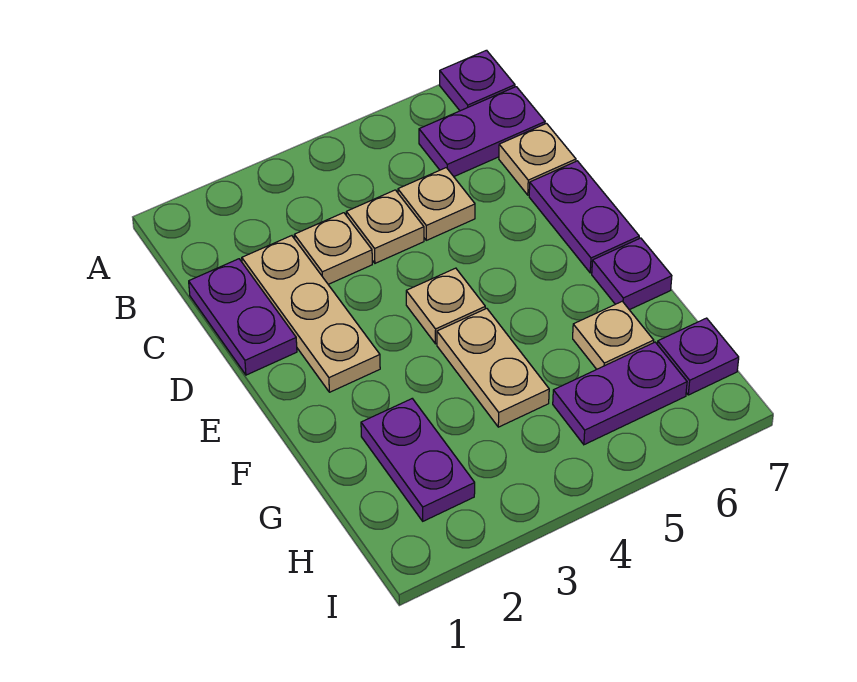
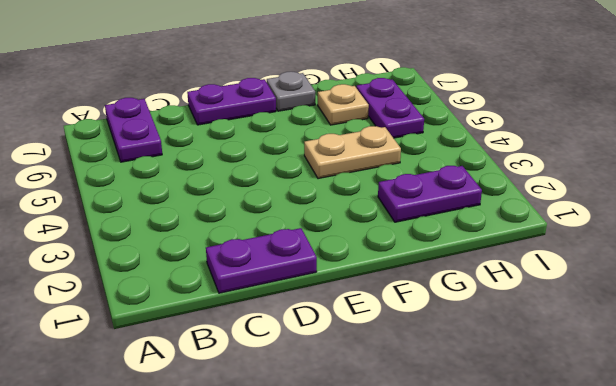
grey 1x1 plate [267,72,315,111] -> purple 1x1 plate [592,238,672,310]
none -> purple 1x1 plate [440,50,515,111]
none -> tan 1x3 plate [242,236,380,392]
none -> tan 1x1 plate [294,213,372,284]

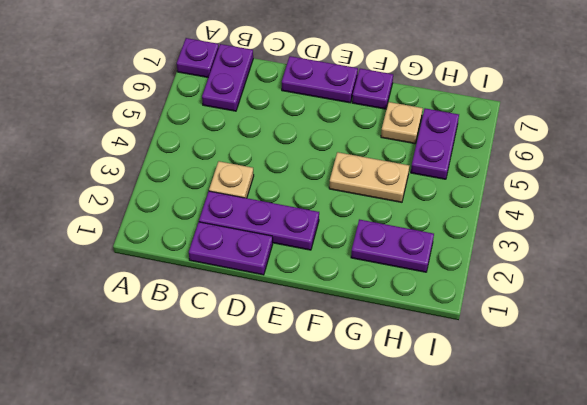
purple 1x3 plate [199,191,319,250] -> tan 1x3 plate [242,236,380,392]
none -> tan 1x1 plate [346,190,424,263]
none -> tan 1x1 plate [398,168,475,240]
none -> tan 1x1 plate [499,124,576,195]

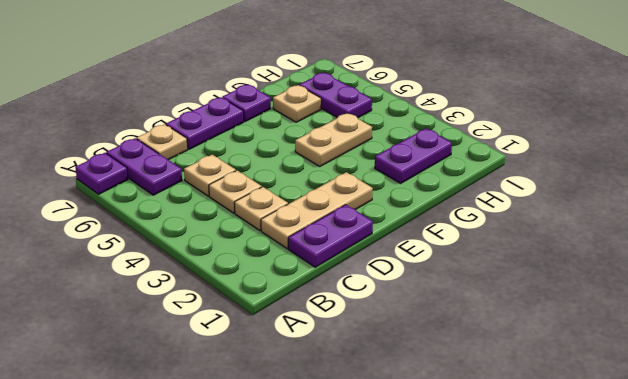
none -> tan 1x1 plate [406,268,485,344]
none -> purple 1x1 plate [657,318,739,395]

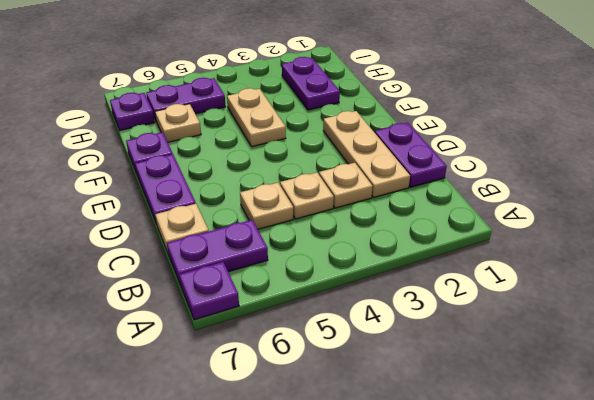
none -> tan 1x1 plate [406,268,485,344]

